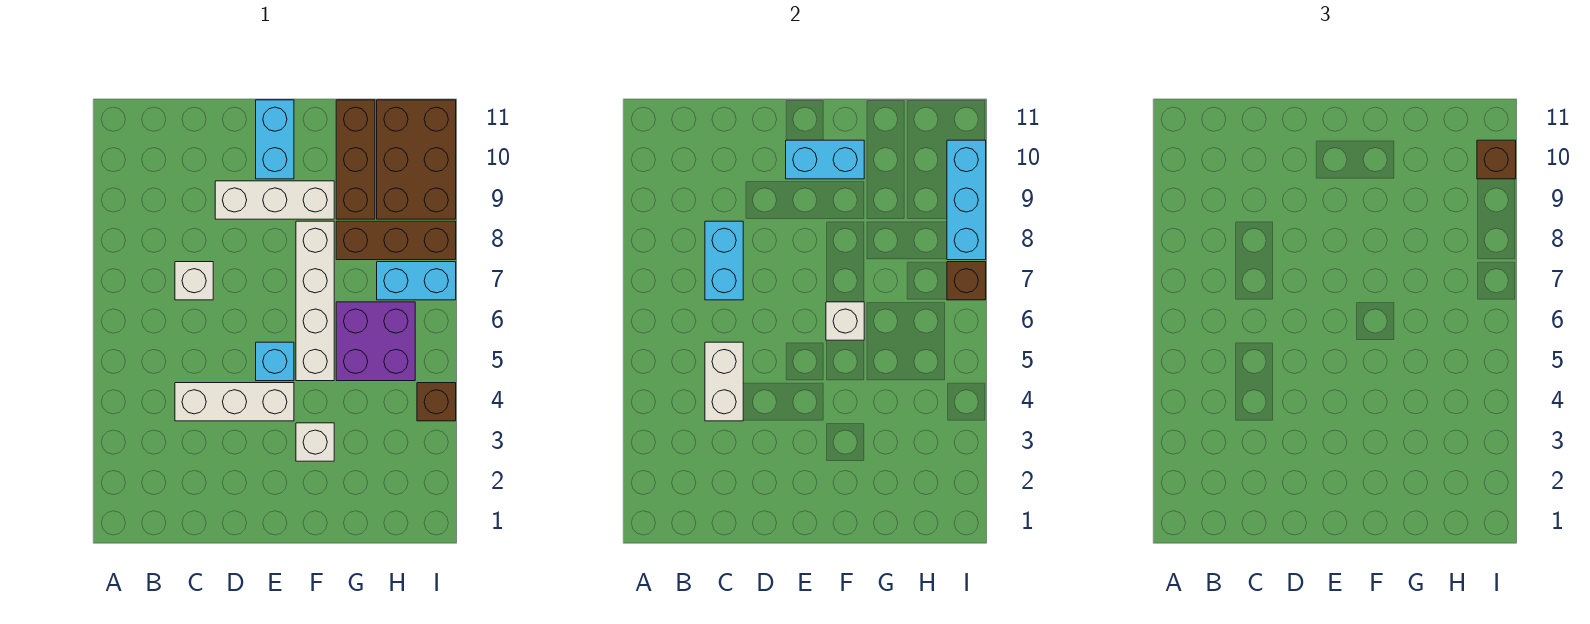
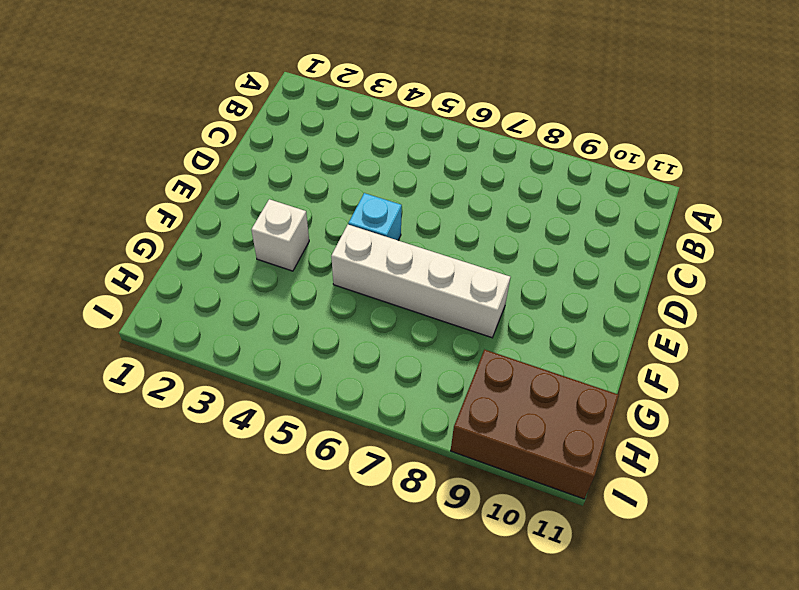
none -> white 1x3 brick [175,383,294,421]
none -> white 1x1 brick [175,262,213,300]
none -> white 1x3 brick [215,181,334,219]

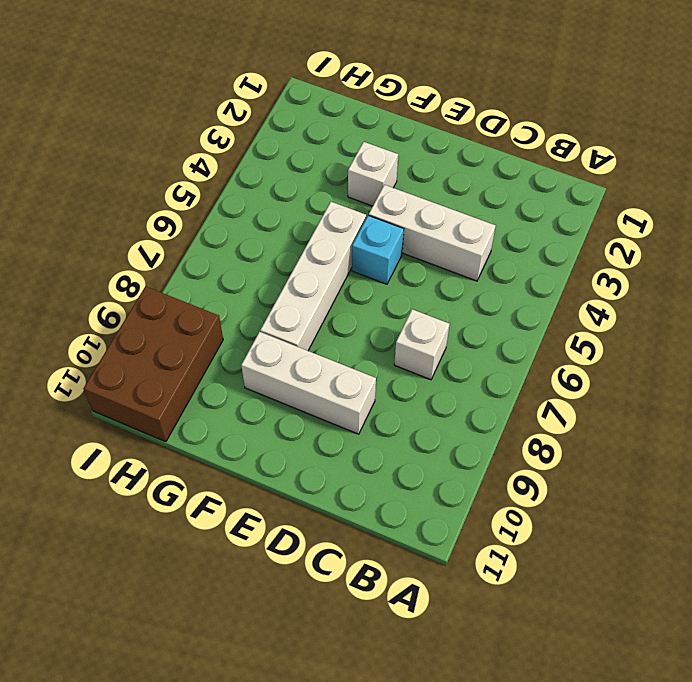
none -> cyan 1x2 brick [256,100,294,179]
none -> purple 2x2 brick [336,302,415,381]
none -> brown 1x3 brick [336,221,456,260]

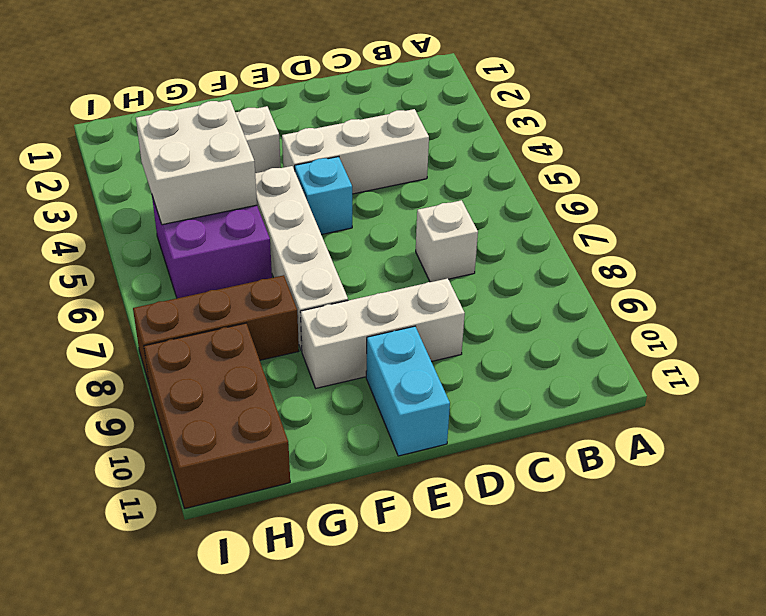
white 2x2 brick [136,100,257,225] -> none
none -> brown 1x3 brick [336,100,375,219]
none -> cyan 1x2 brick [377,262,456,300]
none -> brown 1x1 brick [417,383,456,421]

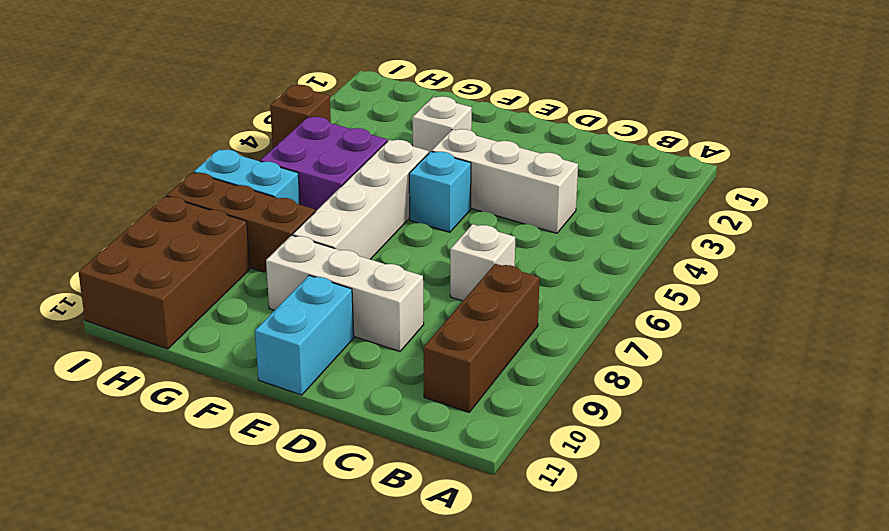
brown 1x3 brick [423,264,540,412] -> brown 1x3 brick moved to [336,100,375,219]
none -> white 1x2 brick [705,342,743,421]
none -> cyan 1x2 brick [705,221,743,300]
none -> cyan 1x2 brick [786,140,864,179]

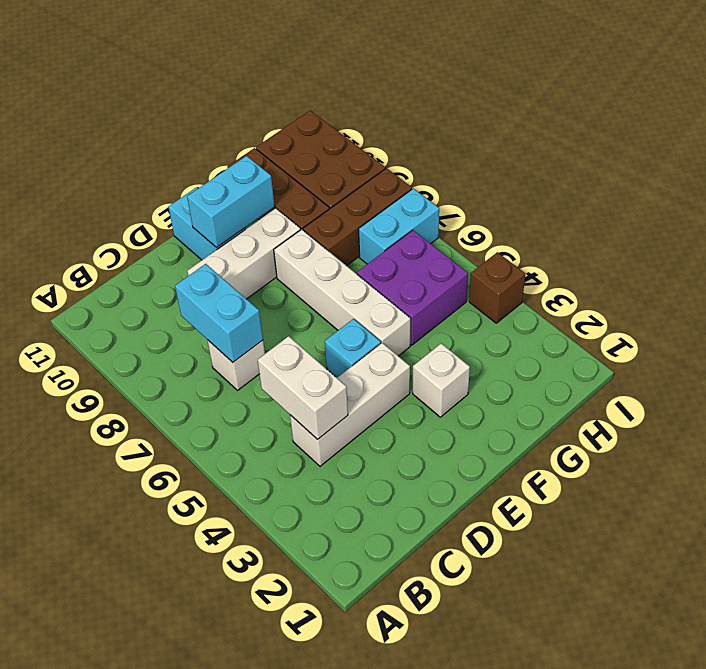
none -> white 1x1 brick [826,302,864,340]
none -> brown 1x1 brick [947,262,986,300]
none -> cyan 1x3 brick [947,140,986,260]

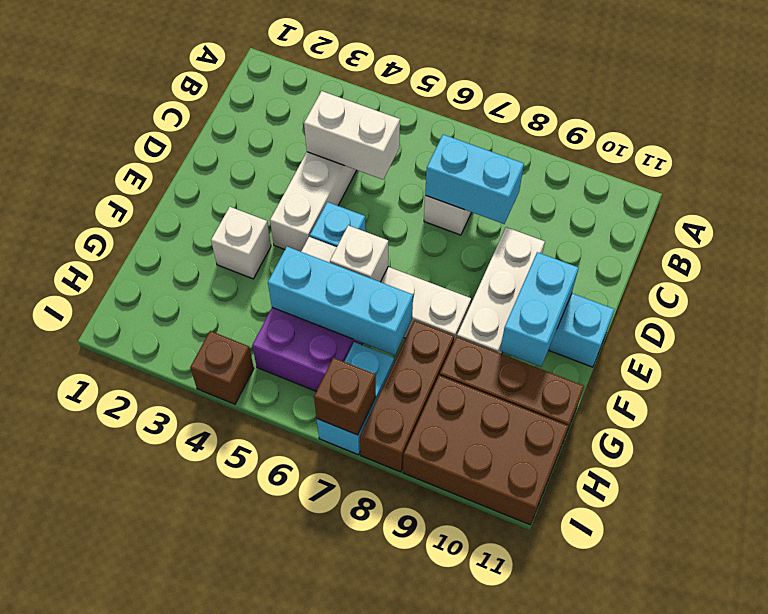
cyan 1x3 brick [268,247,413,355] -> cyan 1x3 brick moved to [947,140,986,260]
none -> brown 1x1 brick [1477,140,1516,179]

